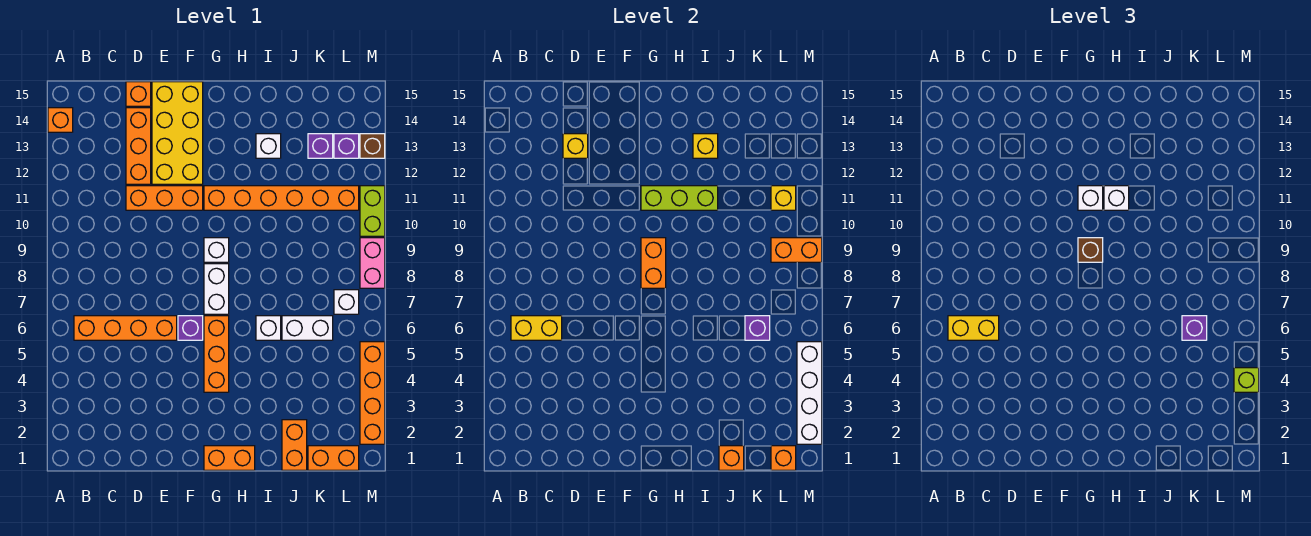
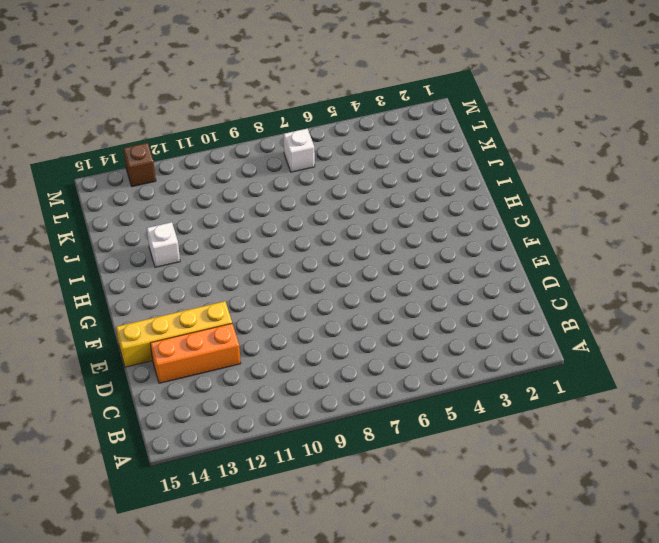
yellow 1x4 brick [116,301,232,367] -> yellow 2x4 brick [152,82,203,184]
none -> orange 1x1 brick [48,108,73,132]
none -> orange 1x4 brick [74,316,177,340]
none -> orange 1x3 brick [126,186,203,210]
none -> orange 1x1 brick [126,82,151,106]

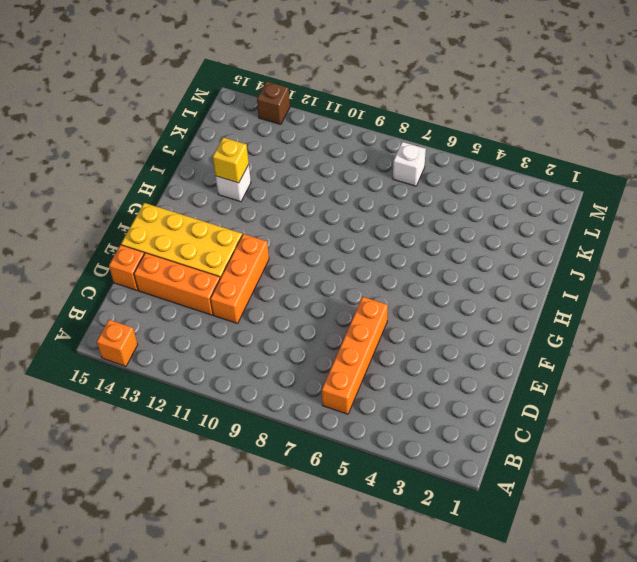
none -> purple 1x1 brick [178,316,203,340]
none -> orange 1x2 brick [204,446,255,470]
none -> orange 1x3 brick [204,316,229,392]
none -> white 1x2 brick [204,264,229,314]

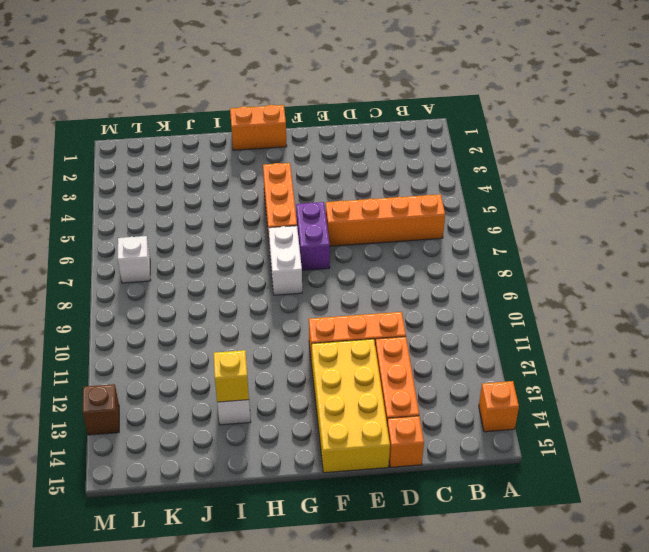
purple 1x2 brick [296,202,330,270] -> purple 1x1 brick [178,316,203,340]
none -> white 1x1 brick [204,238,229,262]
none -> orange 1x6 brick [204,186,359,210]
none -> white 1x1 brick [256,316,281,340]
none -> orange 1x2 brick [282,420,307,470]

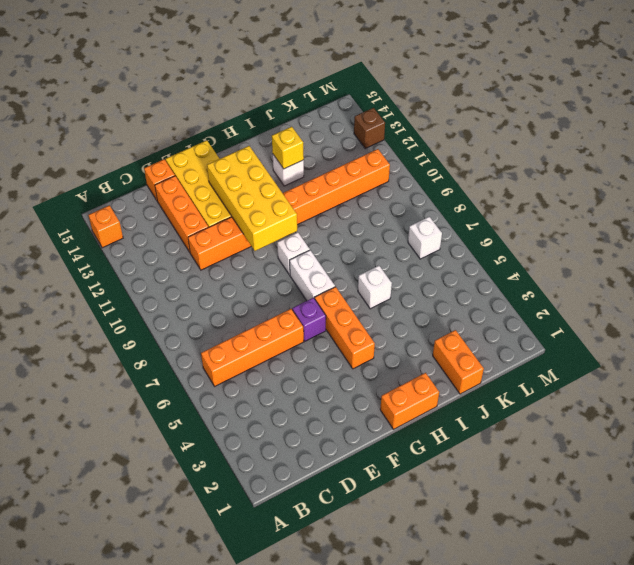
yellow 2x4 brick [207,146,297,251] -> lime 1x3 brick [641,186,718,210]
none -> white 1x2 brick [282,316,333,340]
none -> orange 1x2 brick [308,446,359,470]
none -> purple 1x1 brick [308,134,333,158]
none -> purple 1x1 brick [334,134,359,158]

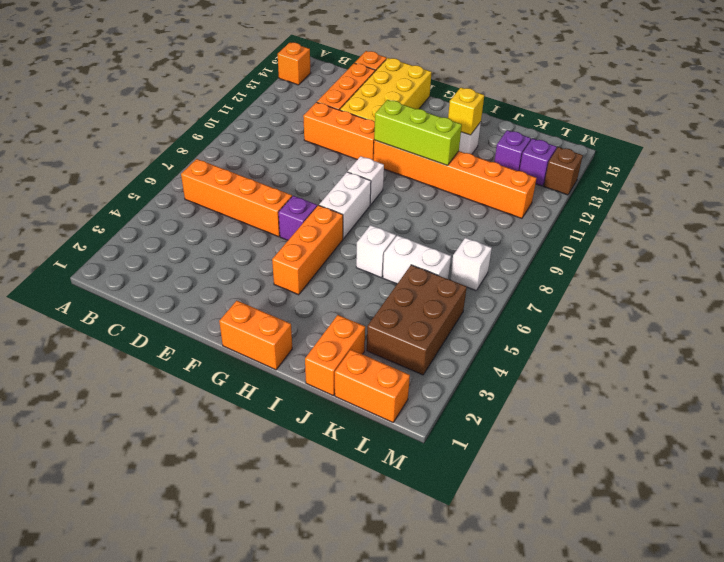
brown 2x3 brick [367,265,467,375] -> none
none -> orange 1x4 brick [360,342,385,444]
none -> pink 1x2 brick [360,238,385,288]
none -> lime 1x2 brick [360,186,385,236]
none -> yellow 1x2 brick [511,316,562,340]

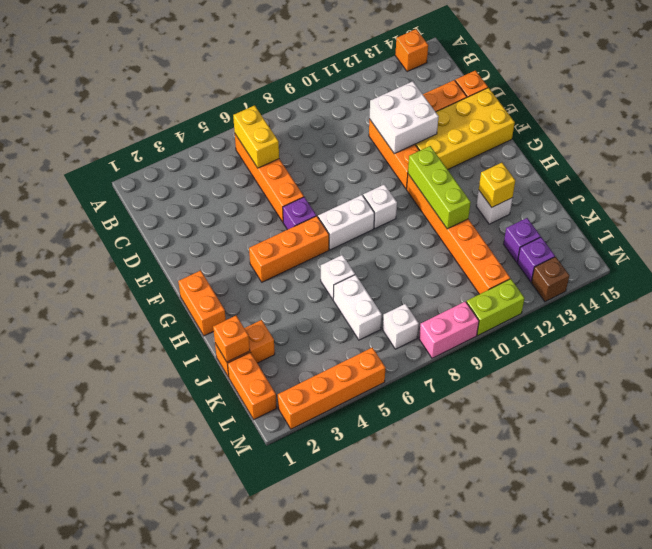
white 2x2 brick [369,81,439,154] -> none
none -> yellow 1x1 brick [563,134,588,158]
none -> orange 1x2 brick [641,238,666,288]
none -> purple 1x1 brick [745,316,770,340]
none -> orange 1x1 brick [771,446,796,470]

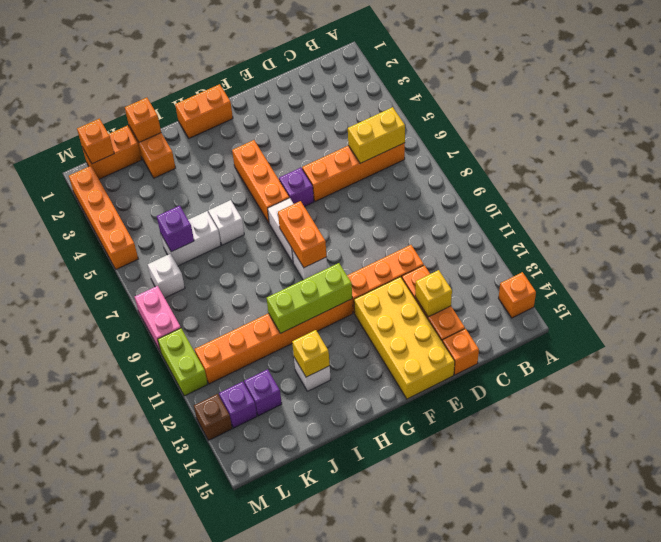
none -> orange 1x2 brick [771,238,822,262]
none -> yellow 1x1 brick [771,186,796,210]
none -> white 1x4 brick [797,342,822,444]
none -> yellow 1x2 brick [948,316,999,340]

